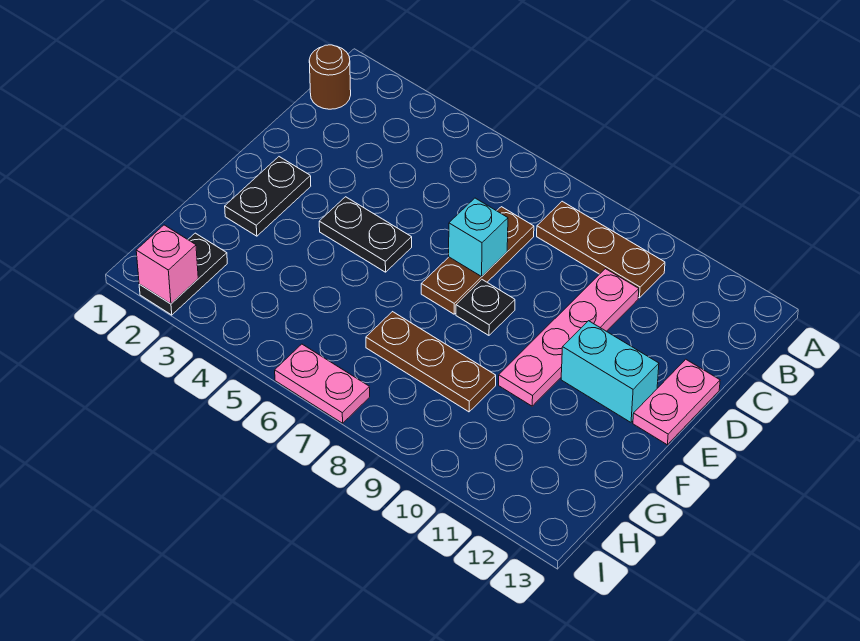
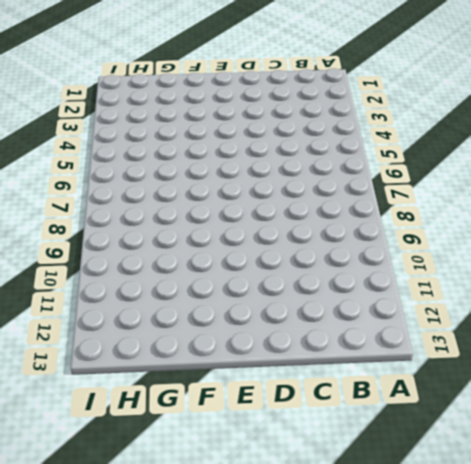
none -> brown 1x1 round brick [309,45,351,109]
none -> brown 1x3 plate [537,201,665,298]
none -> brown 1x3 plate [421,207,534,314]

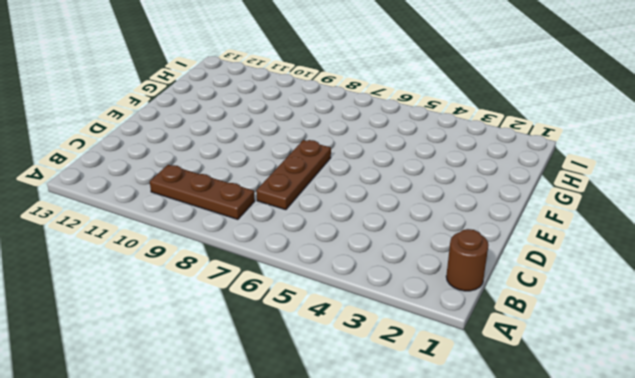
none -> pink 1x4 plate [499,269,639,406]
none -> pink 1x2 plate [633,359,720,445]
none -> black 1x2 plate [225,157,311,236]

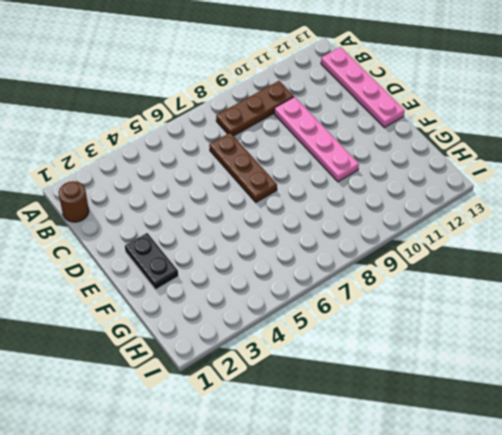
pink 1x4 plate [321,47,405,128] -> pink 1x2 plate [633,359,720,445]
none -> black 1x2 plate [319,197,412,272]
none -> black 1x1 plate [456,280,515,335]
none -> cyan 1x2 brick [561,321,659,422]

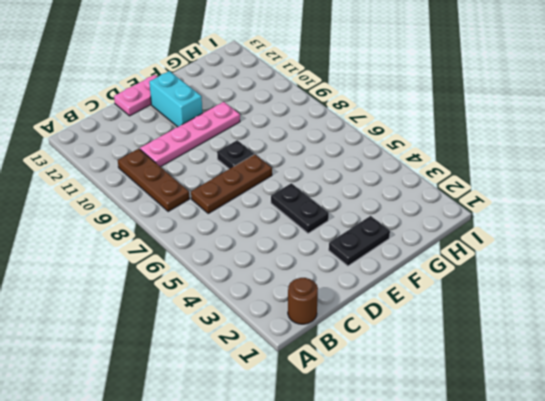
none -> brown 1x3 plate [366,312,496,412]
none -> black 1x2 plate [139,233,227,315]
none -> pink 1x2 plate [275,344,370,423]

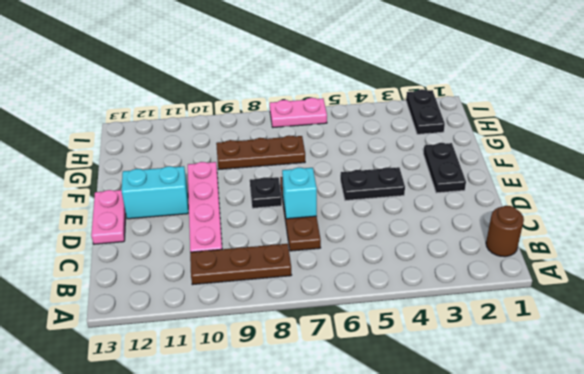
none -> pink 1x1 brick [136,225,198,304]

